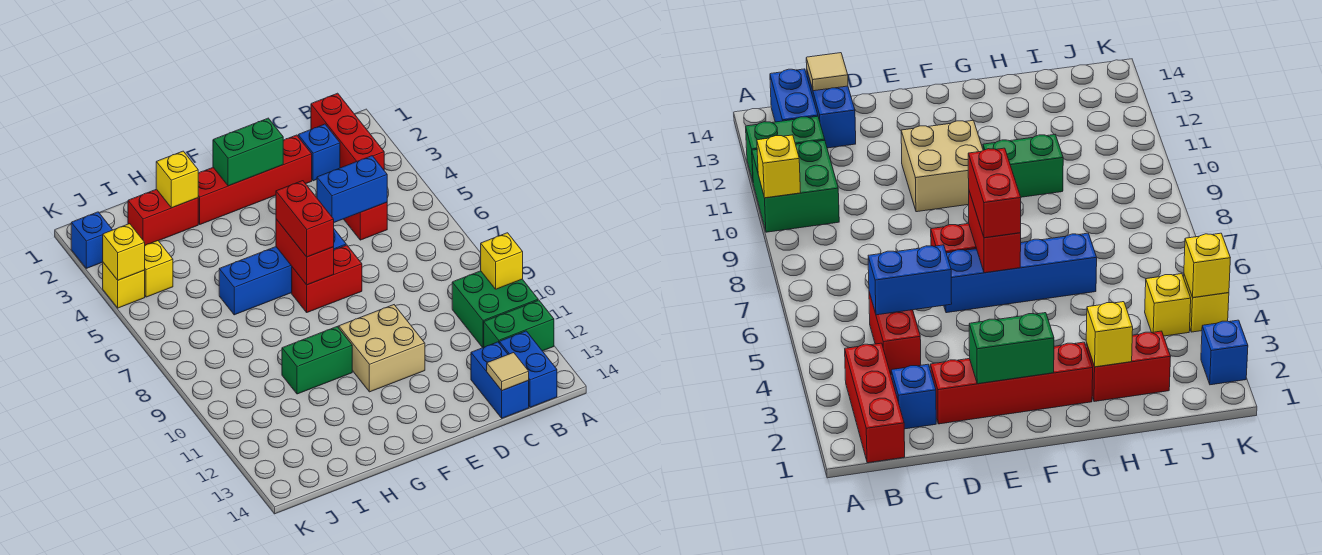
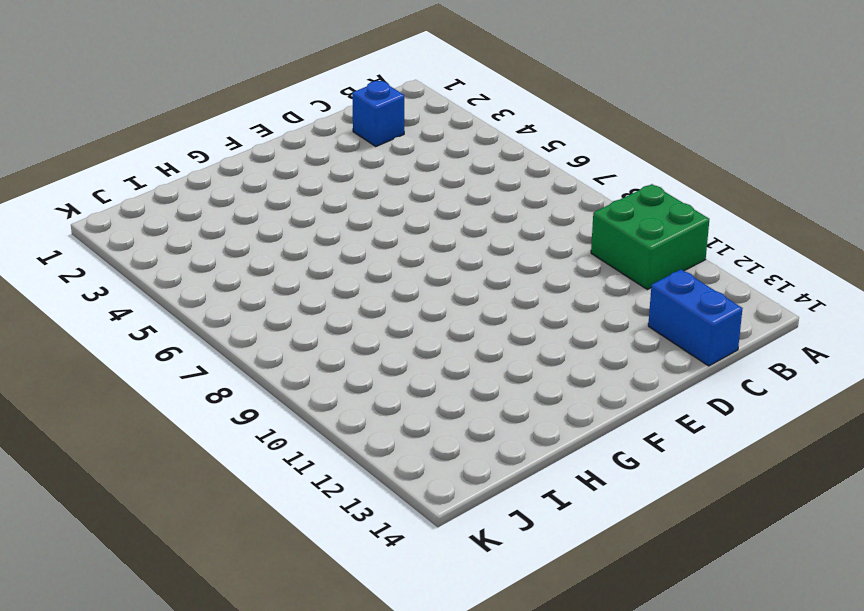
none -> green 1x2 brick [484,300,554,351]
none -> red 1x3 brick [311,93,384,170]
none -> blue 1x2 brick [499,331,557,407]

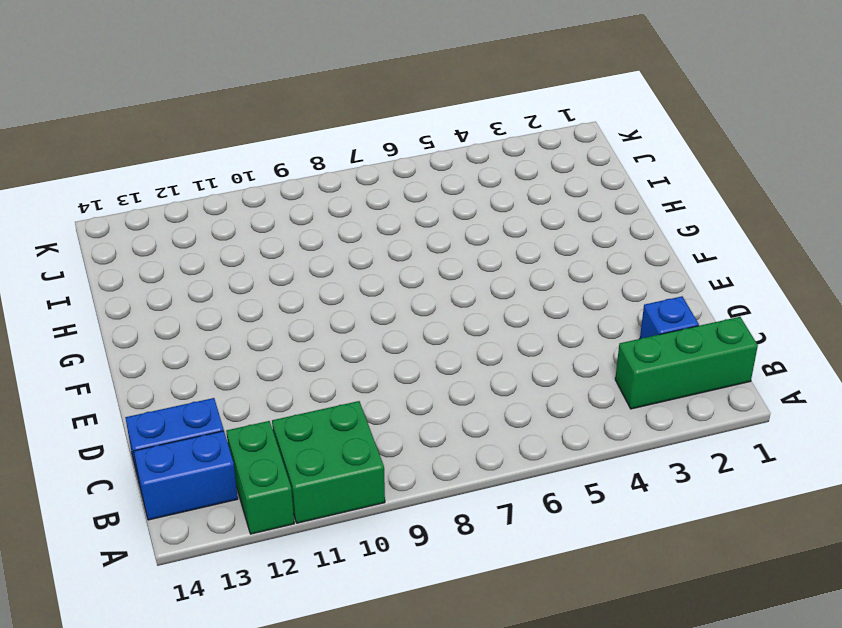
green 1x3 brick [615,317,758,409] -> red 1x3 brick [311,93,384,170]
none -> red 1x2 brick [344,202,387,240]
none -> red 1x4 brick [198,135,312,224]
none -> blue 1x4 brick [219,229,346,315]

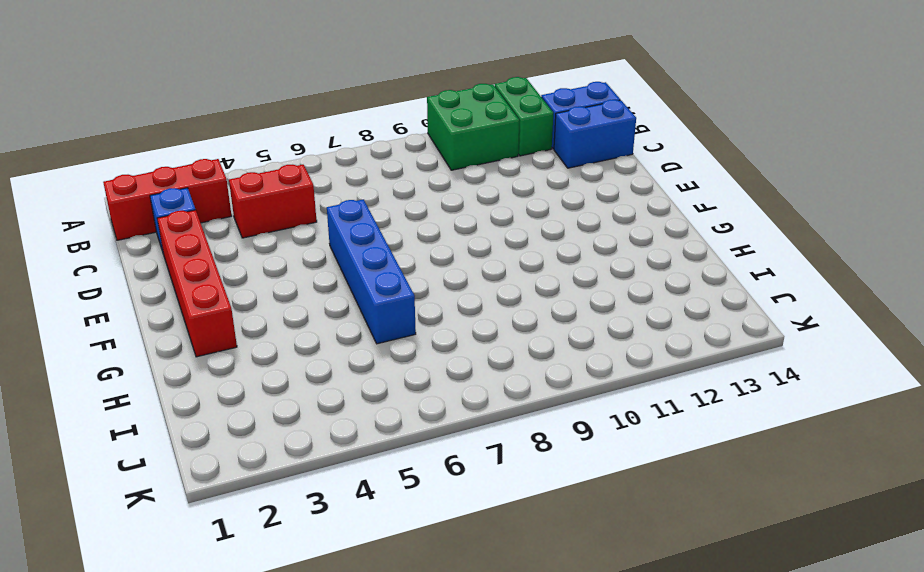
none -> red 1x2 brick [292,245,362,312]
none -> tan 2x2 brick [339,305,425,392]
none -> green 1x2 brick [282,327,352,394]

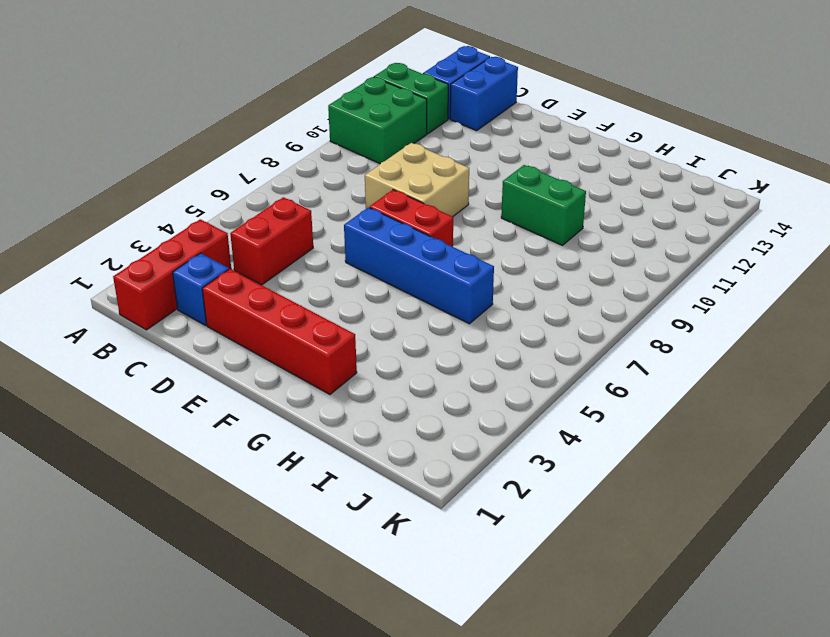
tan 2x2 brick [365,143,469,217] -> tan 2x2 brick moved to [339,305,425,392]
none -> red 1x2 brick [128,189,198,245]
none -> yellow 1x1 brick [145,241,173,297]
none -> blue 1x1 brick [71,212,112,268]

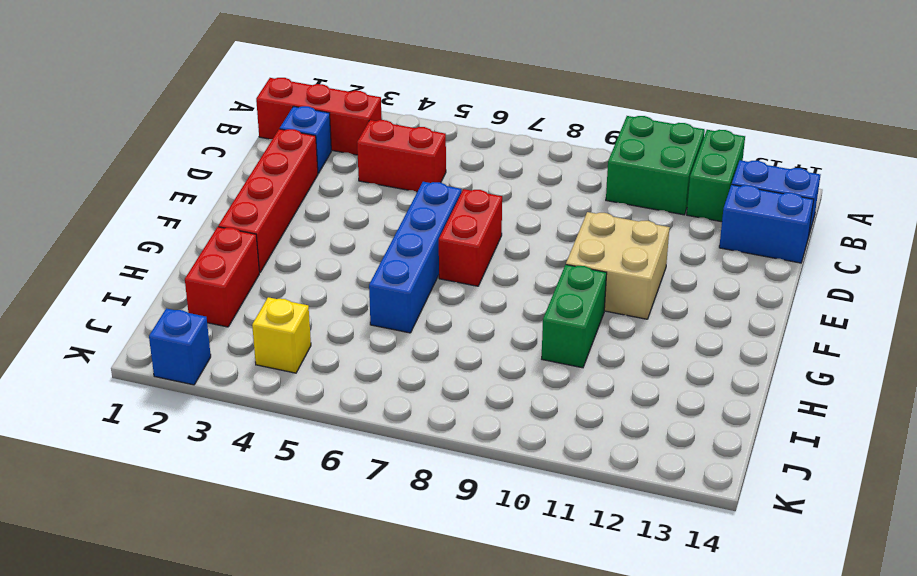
none -> yellow 1x1 brick [103,263,145,308]
none -> yellow 1x1 brick [481,233,523,289]
none -> blue 1x2 brick [317,156,387,222]

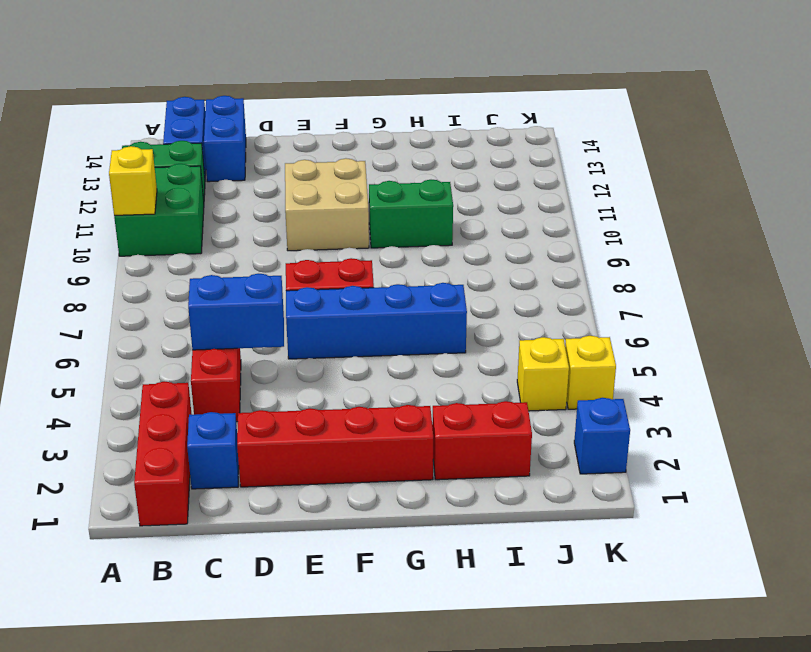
none -> tan 1x1 tile [487,353,529,391]
none -> green 1x2 brick [213,118,283,186]
none -> red 1x2 brick [276,219,334,285]

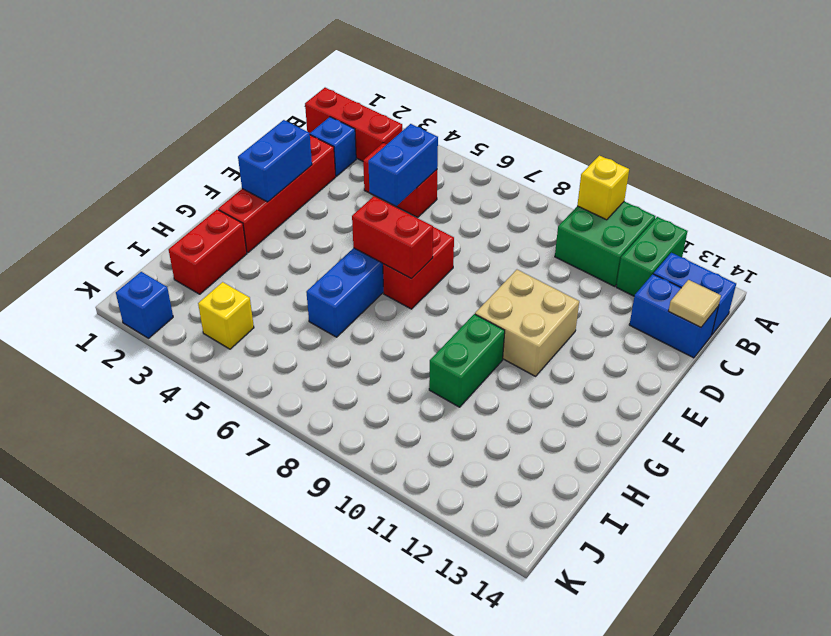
blue 1x2 brick [238,120,312,202] -> green 1x2 brick [213,118,283,186]
none -> yellow 1x1 brick [103,263,145,308]
none -> yellow 1x1 brick [156,151,198,208]
none -> yellow 1x1 brick [103,224,145,280]

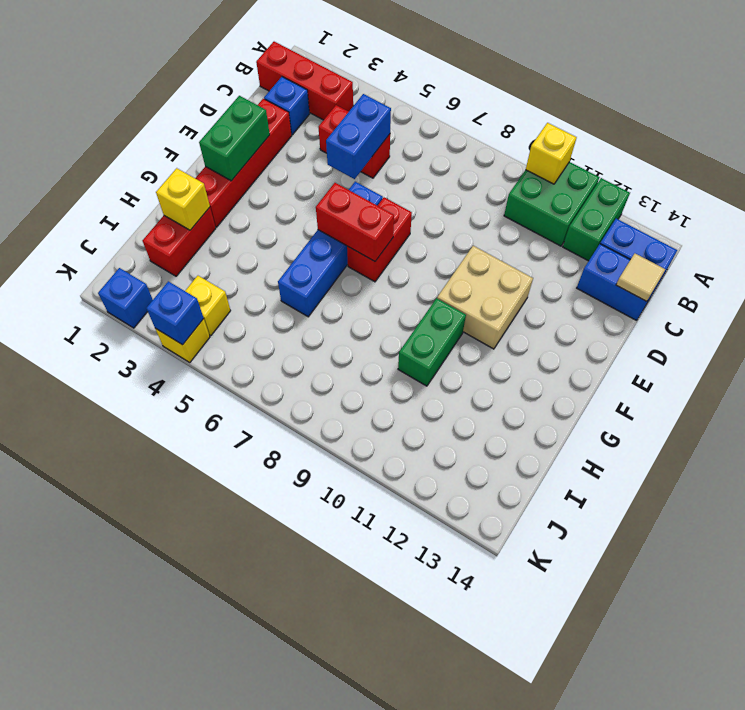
blue 1x1 brick [147,281,204,345] -> yellow 1x1 brick [103,224,145,280]
none -> red 1x2 brick [276,181,334,257]

